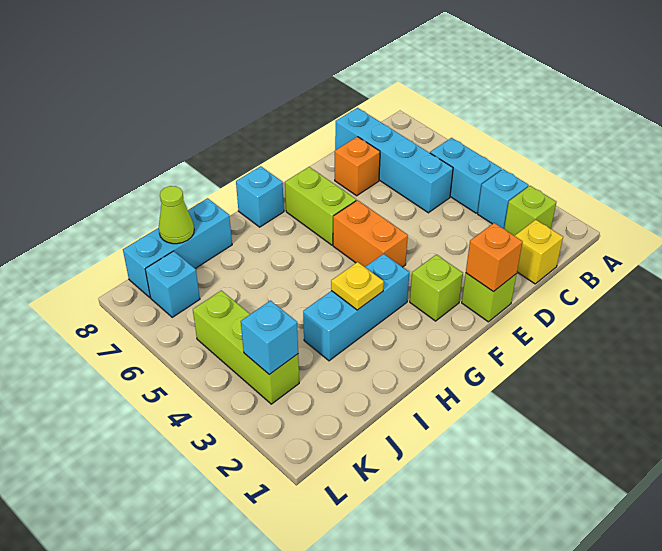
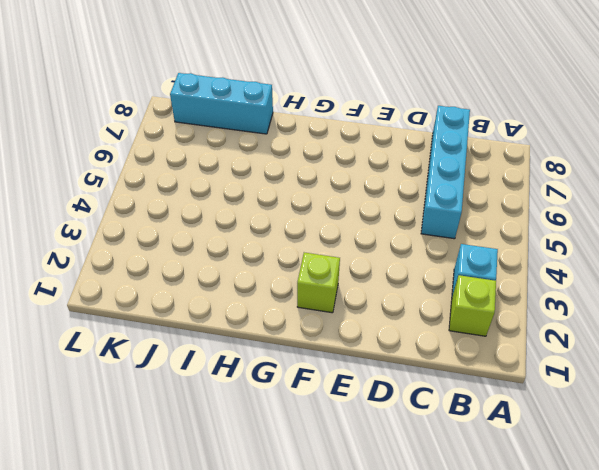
none -> cyan 1x2 brick [430,138,502,213]
none -> yellow 1x1 brick [515,220,563,284]
none -> orange 1x1 brick [335,137,380,196]

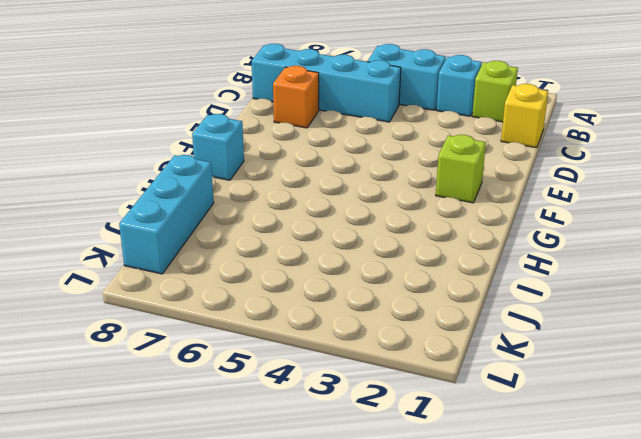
none -> lime 1x1 brick [462,273,517,322]
none -> orange 1x2 brick [333,200,408,267]
none -> lime 1x2 brick [285,167,356,245]

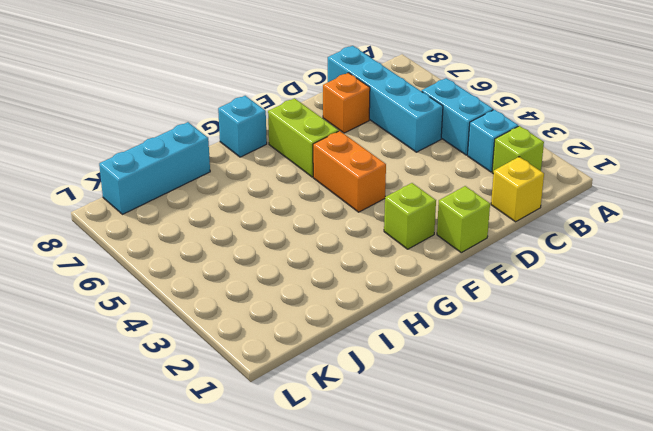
none -> cyan 1x3 brick [303,254,409,361]
none -> lime 1x3 brick [193,290,299,404]
none -> cyan 1x1 brick [145,251,200,317]

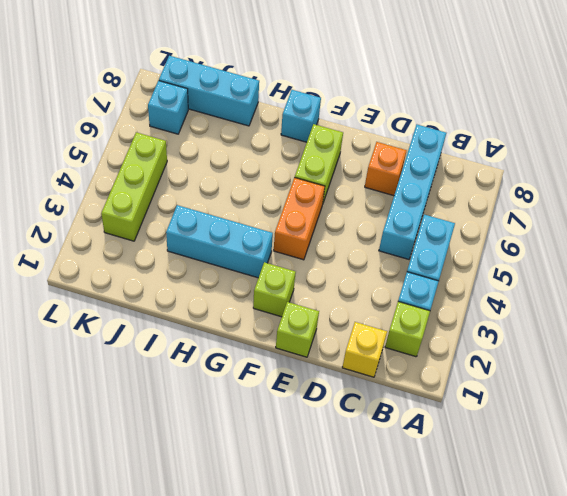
none -> orange 1x1 brick [466,223,523,292]
none -> yellow 1x1 plate [331,262,384,310]
none -> lime 1x1 cone [159,186,194,244]

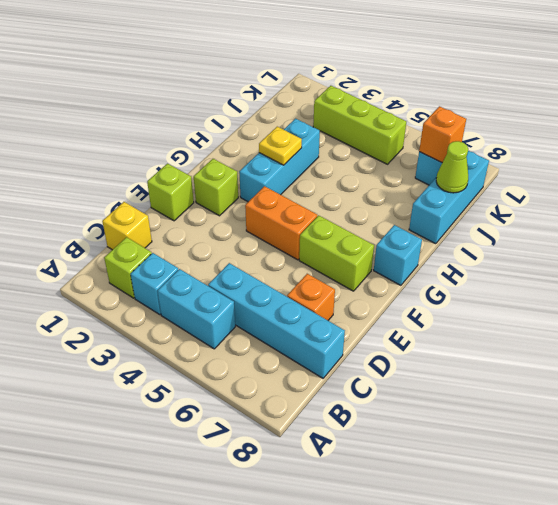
orange 1x1 brick [419,106,466,163] -> orange 1x1 brick moved to [466,223,523,292]
none -> cyan 1x1 brick [241,301,298,375]

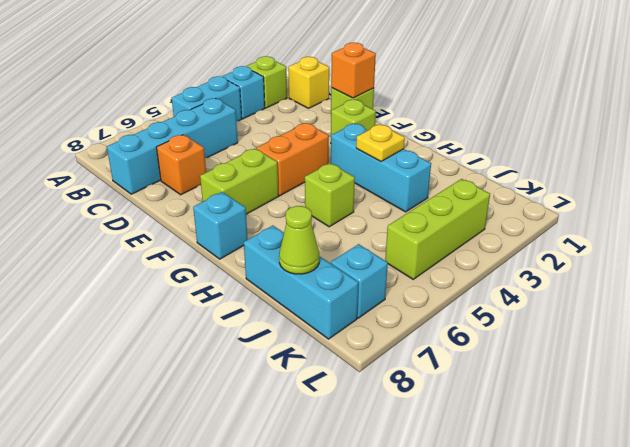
lime 1x1 brick [305,163,355,227] -> none
none -> cyan 1x1 brick [241,301,298,375]

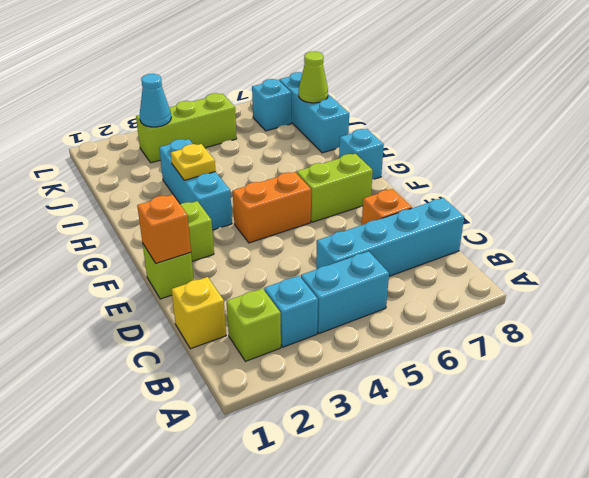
cyan 1x1 cone [140,74,171,127] -> cyan 1x1 brick [241,301,298,375]

